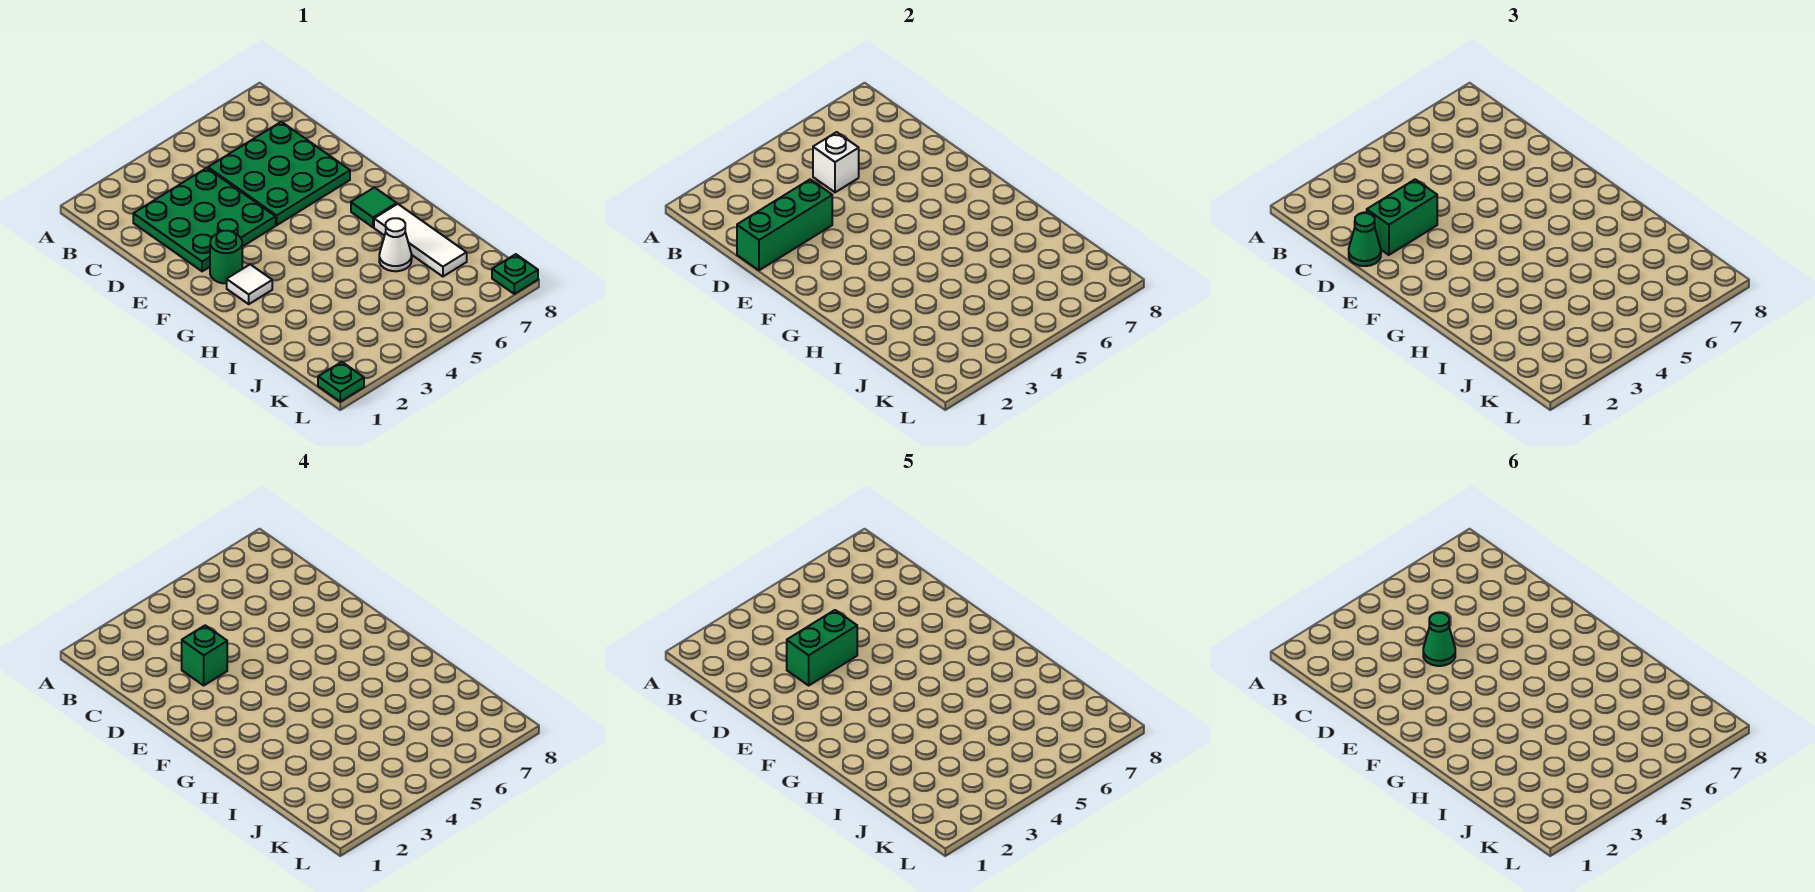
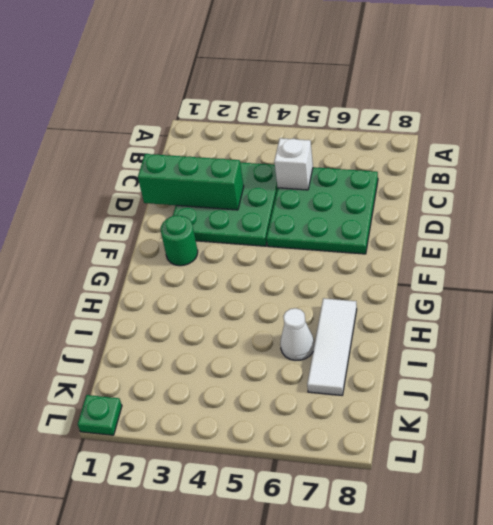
none -> white 1x1 tile [227,264,272,304]
none -> green 1x1 tile [351,188,397,227]
none -> green 1x1 plate [492,254,538,294]

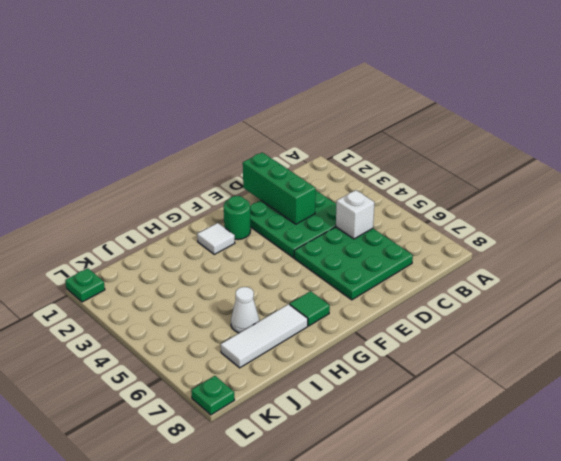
none -> green 1x1 cone [1349,213,1381,266]
none -> green 1x2 brick [1367,179,1437,255]
none -> green 1x1 brick [182,625,227,685]

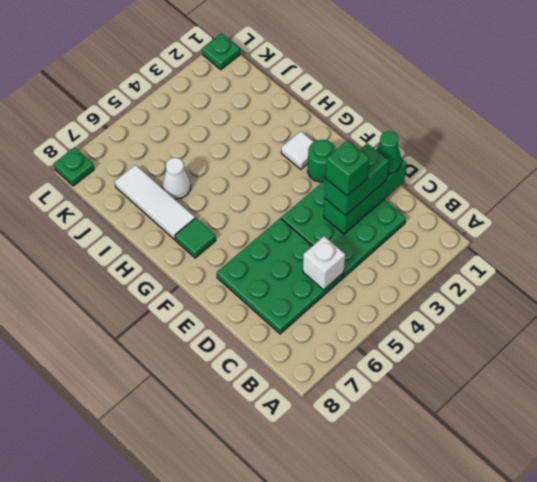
none -> green 1x2 brick [787,610,857,685]
none -> green 1x1 cone [1423,613,1455,666]

